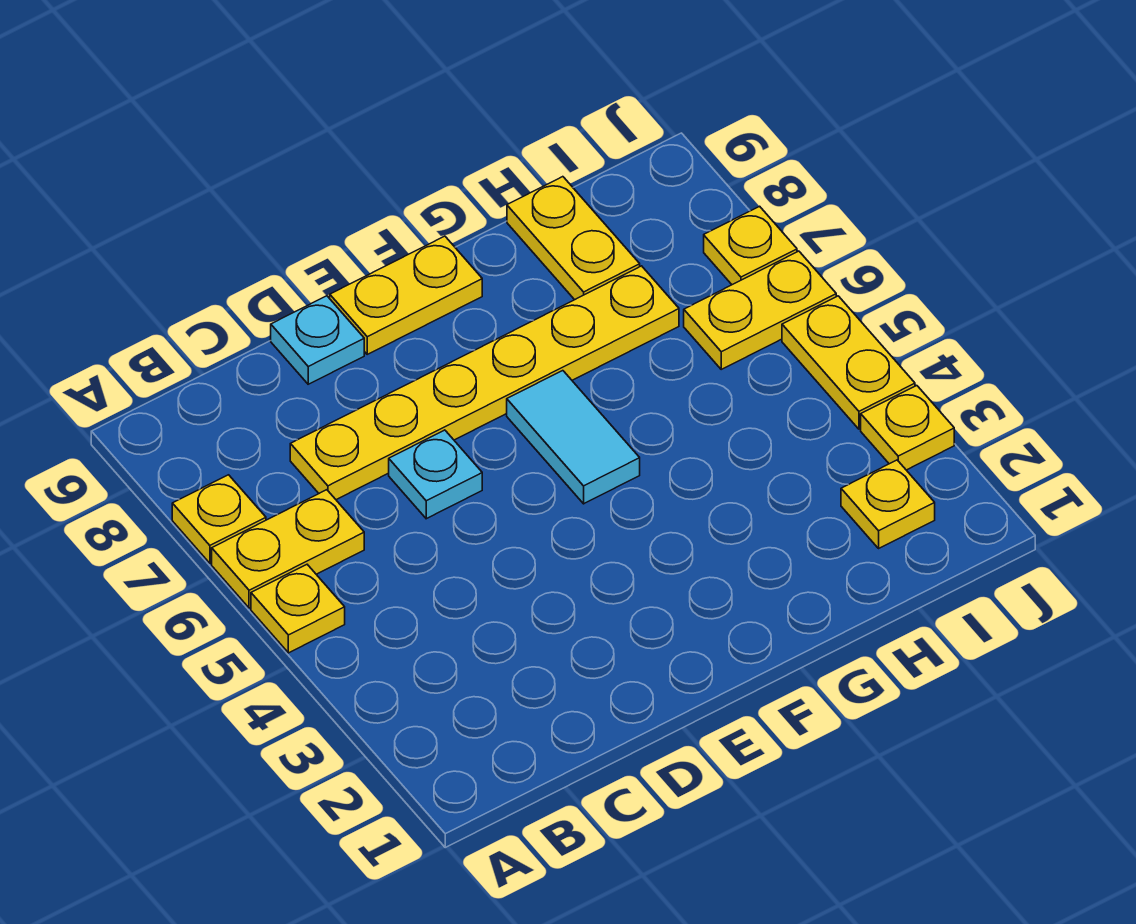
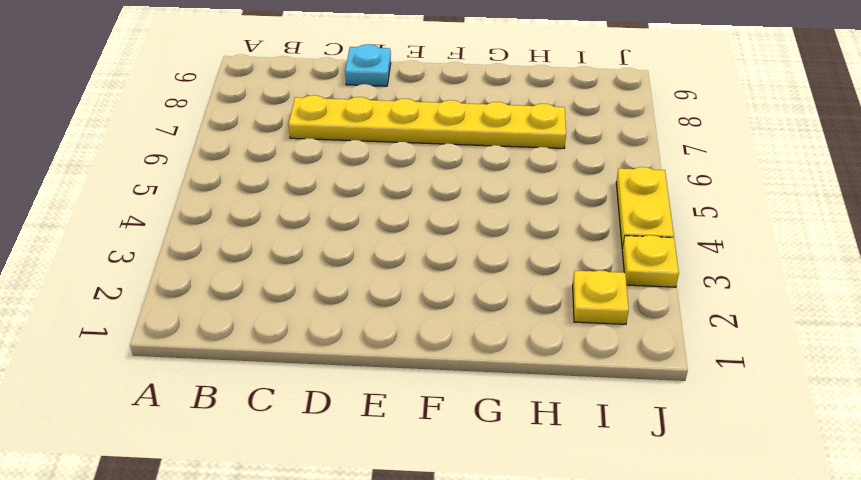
none -> yellow 1x1 plate [251,565,345,653]
none -> yellow 1x2 plate [212,490,364,608]
none -> yellow 1x1 plate [172,475,266,563]

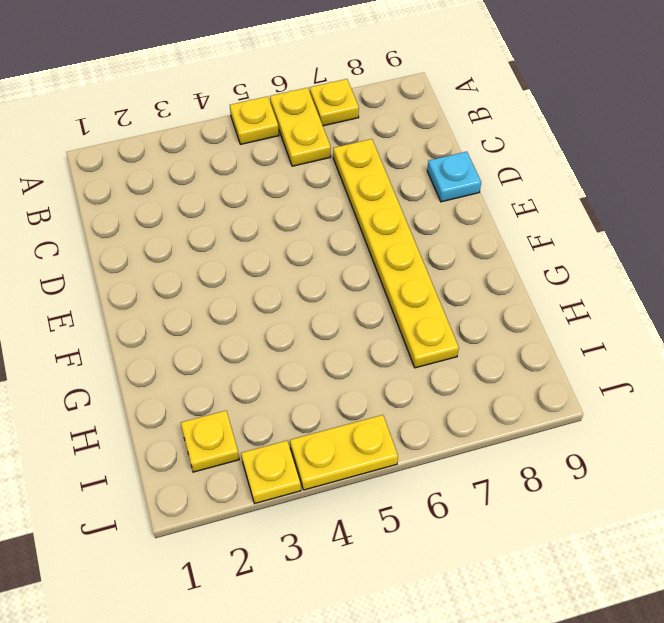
none -> cyan 1x1 plate [389,430,482,519]
none -> yellow 1x2 plate [330,236,482,354]
none -> cyan 1x2 tile [507,371,640,504]

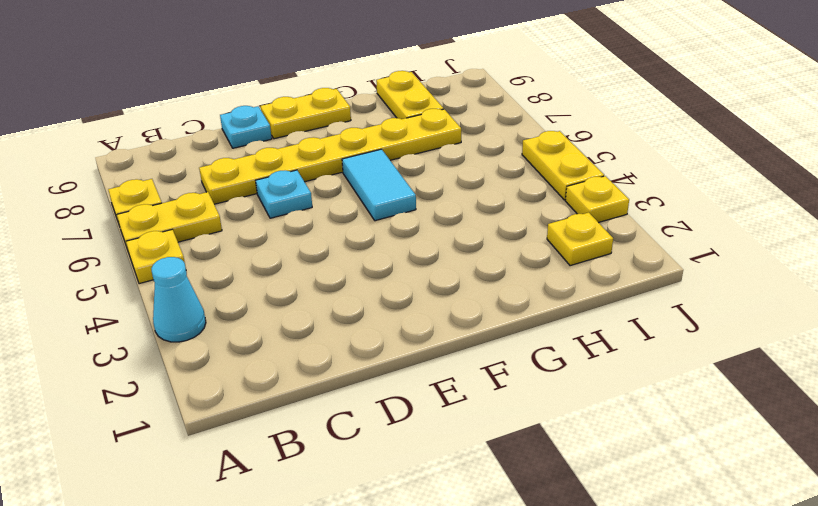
cyan 1x1 cone [151,257,206,342] -> none
none -> yellow 1x2 plate [684,251,836,369]
none -> yellow 1x1 plate [704,206,797,285]

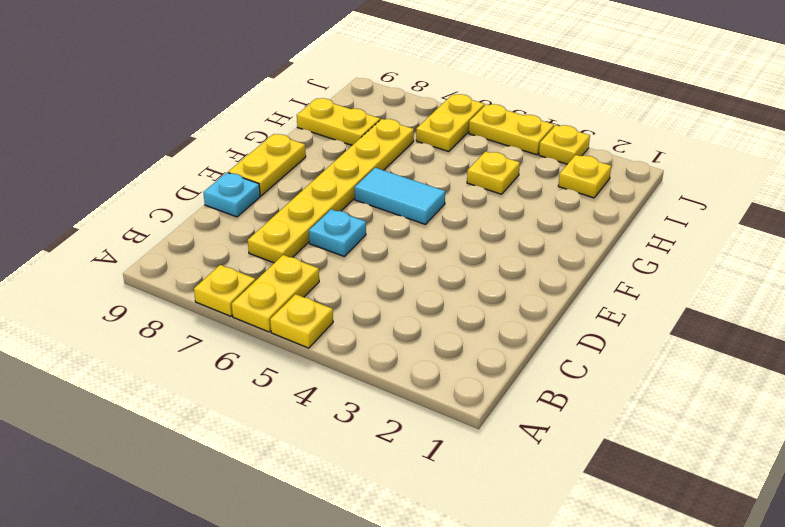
yellow 1x1 plate [467,152,520,194] -> yellow 1x1 plate moved to [704,206,797,285]

